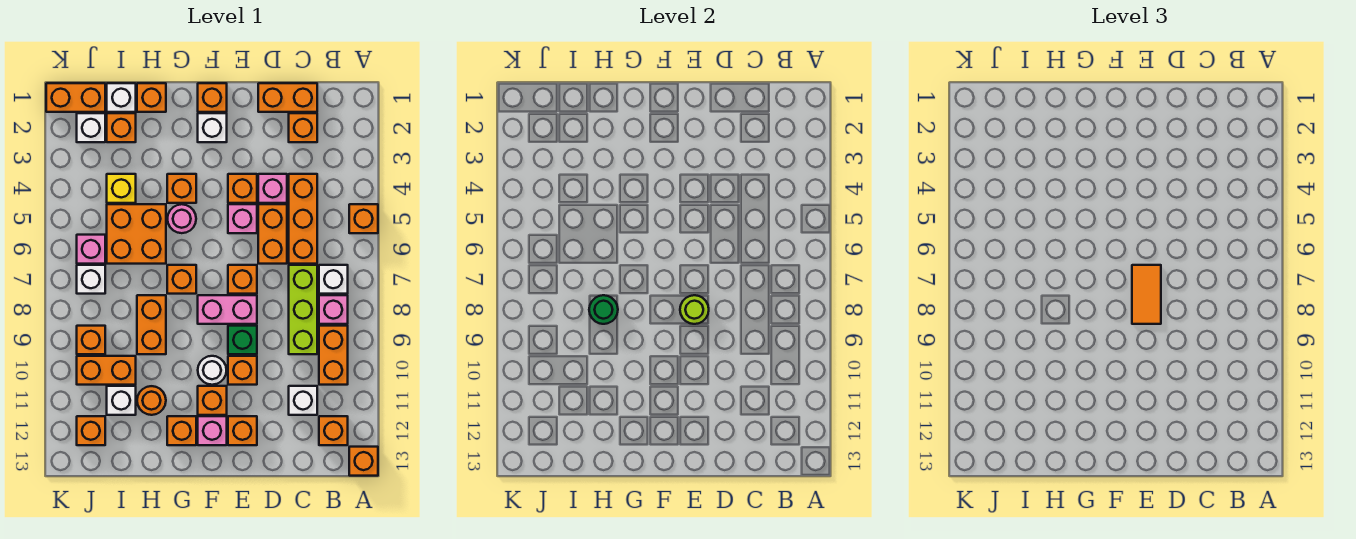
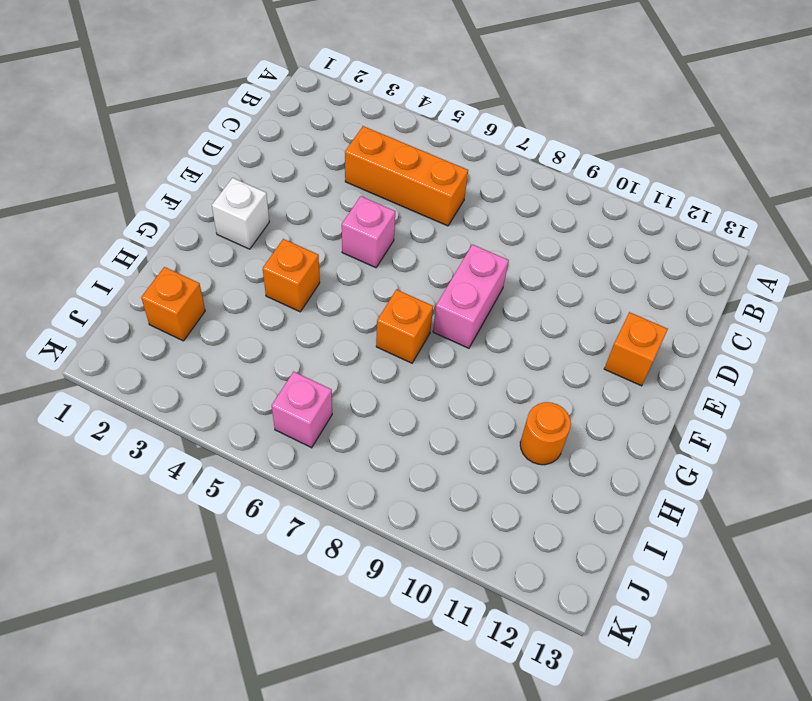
none -> orange 1x1 brick [349,204,378,233]
none -> orange 1x1 brick [349,447,378,476]
none -> white 1x1 brick [319,265,348,294]
none -> pink 1x1 brick [319,295,348,324]

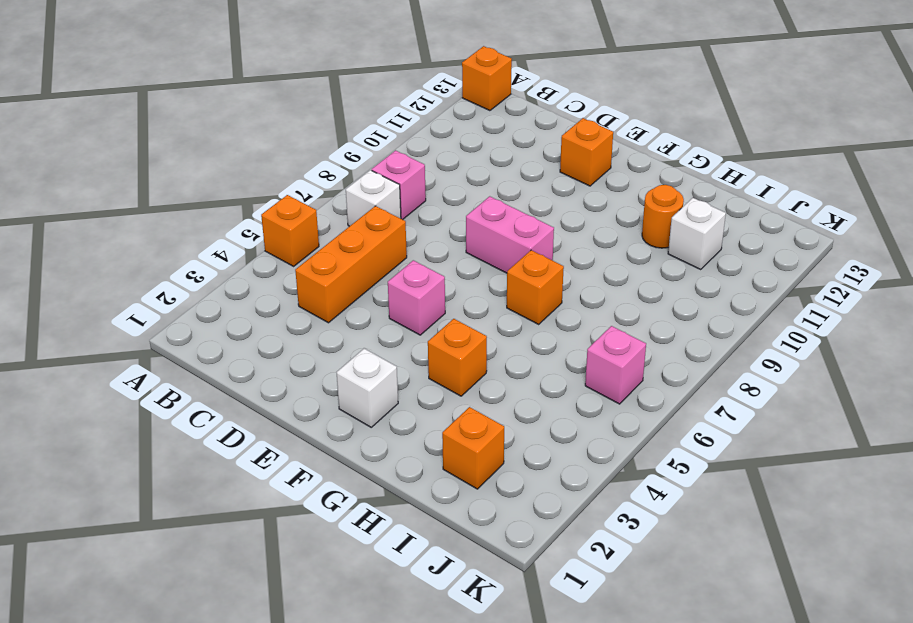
none -> orange 1x2 brick [319,326,348,385]
none -> orange 1x1 brick [319,416,348,445]
none -> orange 1x2 brick [258,83,317,112]
none -> orange 1x1 brick [289,113,317,142]

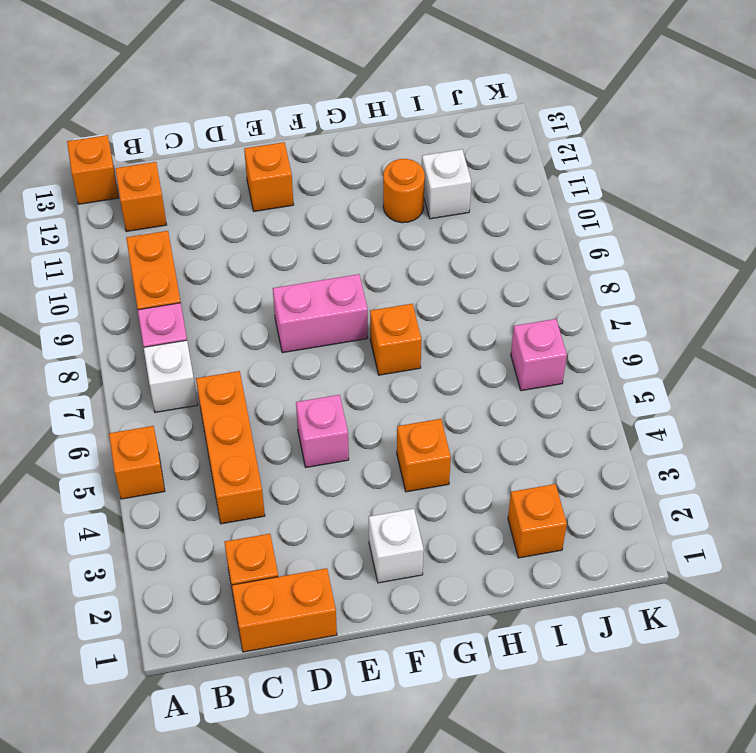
none -> lime 1x3 brick [289,265,317,354]
none -> white 1x1 brick [289,386,317,415]
none -> pink 1x1 brick [258,174,287,203]
none -> orange 1x2 brick [258,204,287,264]

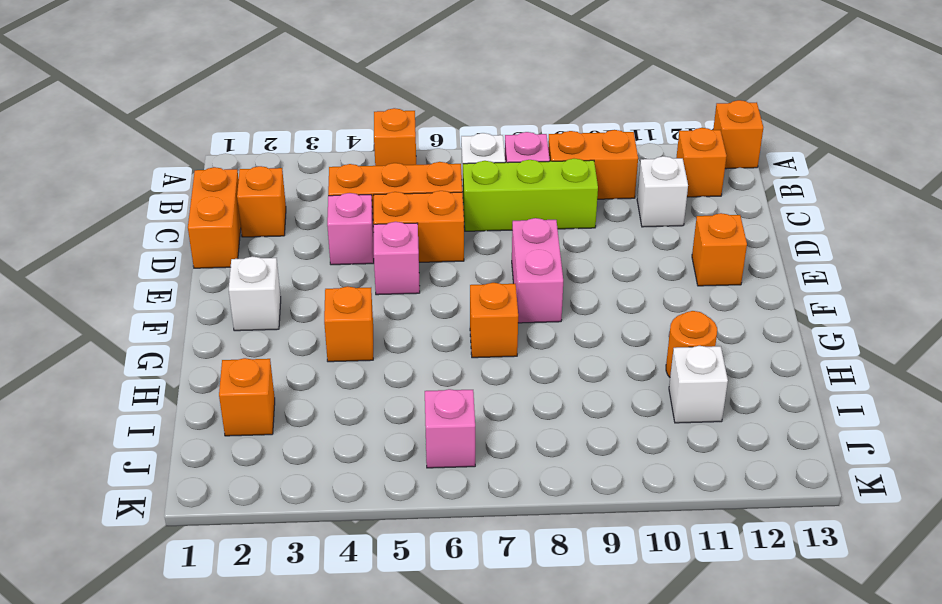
none -> orange 1x1 brick [228,174,257,203]
none -> orange 1x1 brick [228,265,257,294]
none -> green 1x1 brick [228,326,257,354]
none -> orange 1x1 brick [228,356,257,385]

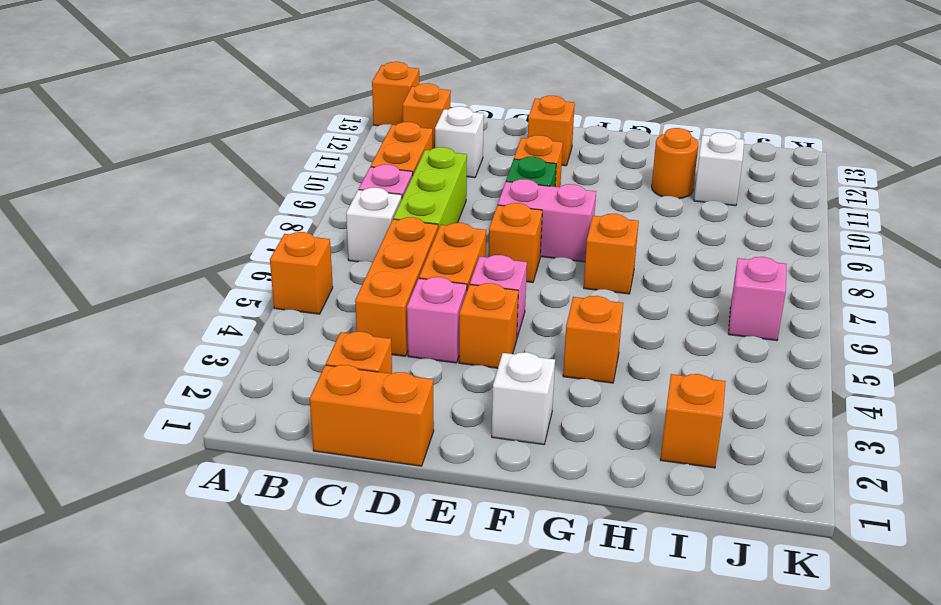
none -> orange 1x1 brick [198,83,227,112]
none -> white 1x1 round brick [198,356,227,385]
none -> orange 1x1 brick [198,386,227,415]
none -> pink 1x1 brick [198,416,227,445]

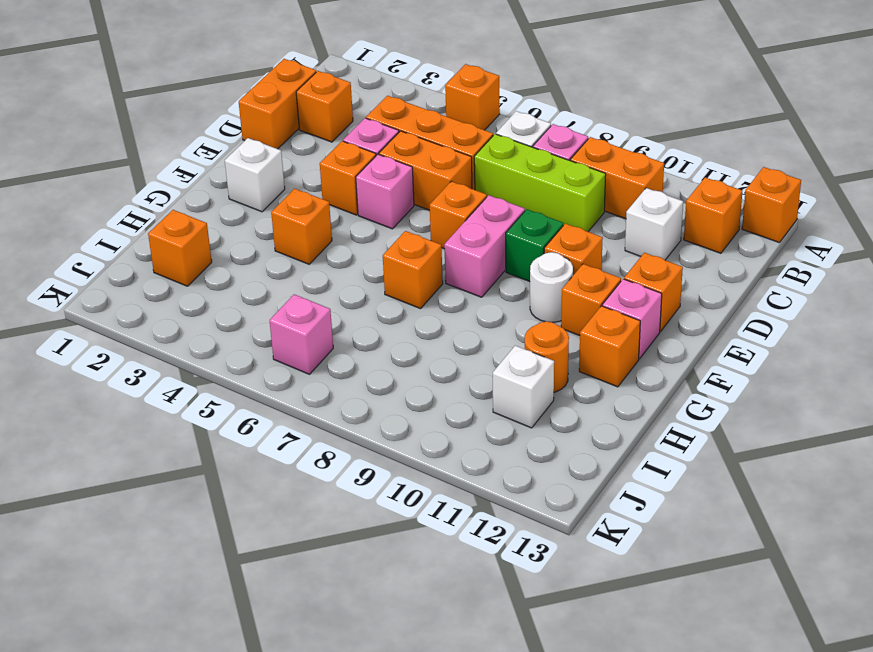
none -> orange 1x1 brick [198,83,227,112]
none -> pink 1x1 round brick [167,204,196,233]
none -> orange 1x1 brick [137,83,166,112]
none -> orange 2x2 brick [107,204,166,264]

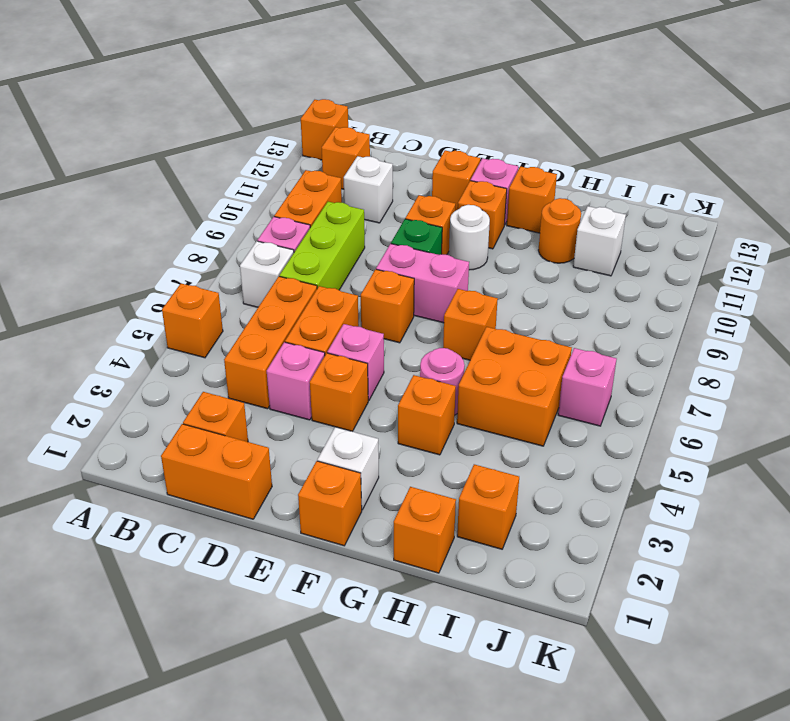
none -> orange 1x2 brick [137,295,166,354]
none -> white 1x1 brick [107,83,136,112]
none -> yellow 1x1 brick [107,174,136,203]
none -> orange 1x2 brick [77,356,136,385]

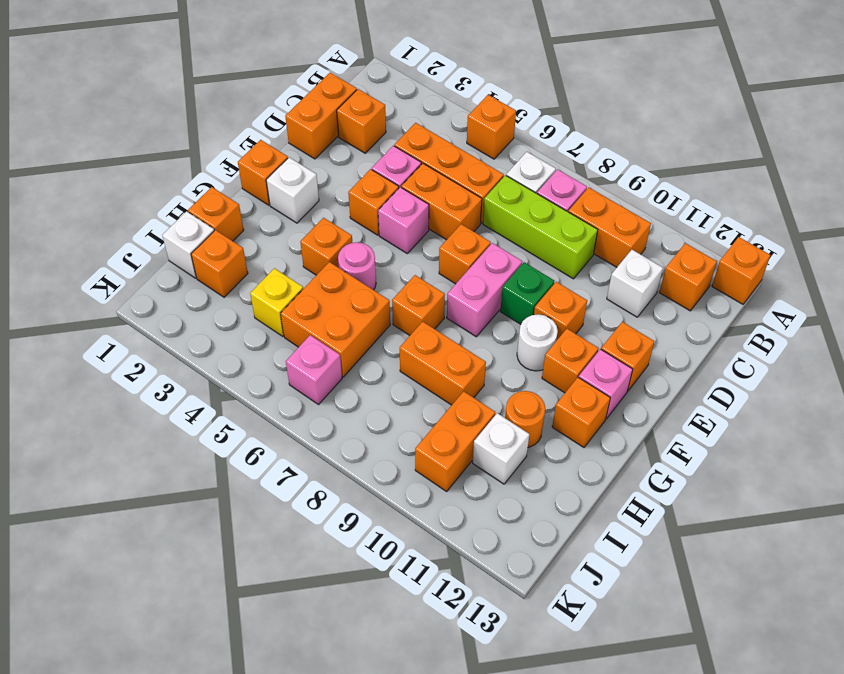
none -> orange 1x2 brick [46,83,105,112]
none -> white 1x1 brick [77,113,105,142]
none -> white 1x1 brick [77,265,105,294]
none -> orange 1x1 brick [77,326,105,354]

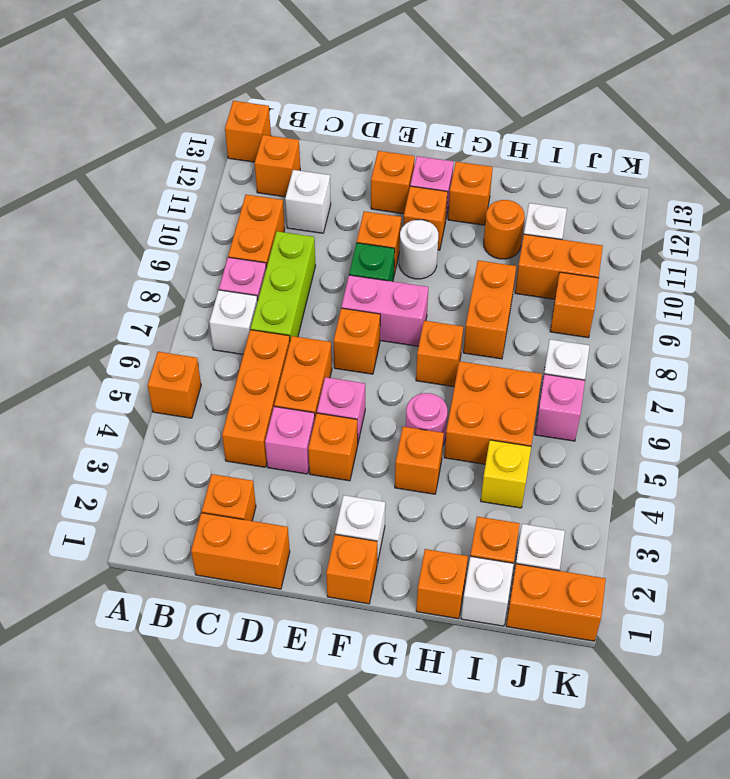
none -> orange 1x1 brick [77,416,105,445]
none -> lime 1x1 round brick [680,295,709,324]
none -> green 1x1 round brick [589,295,618,324]
none -> orange 1x2 tile [1132,265,1161,324]

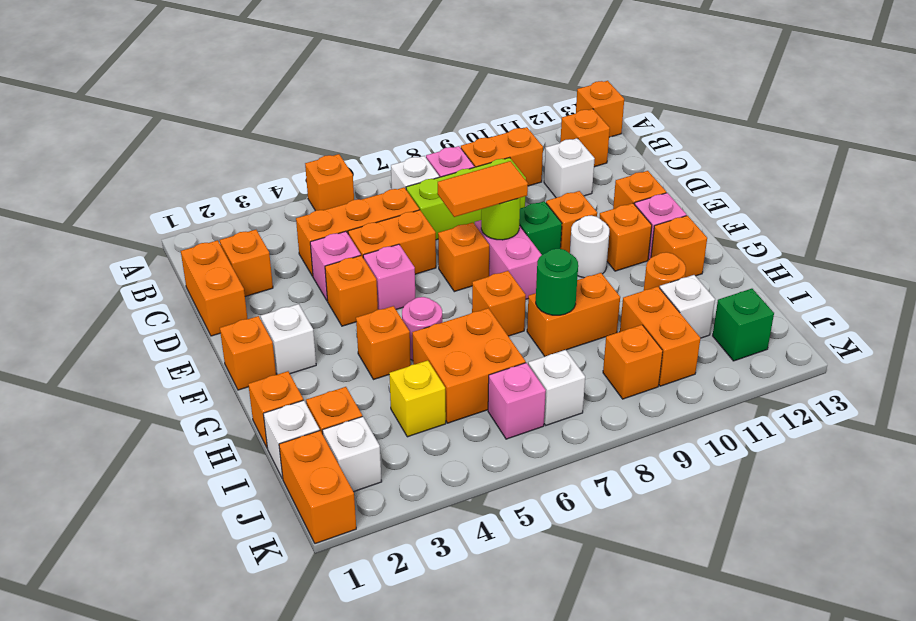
green 1x1 brick [713,289,774,361] -> orange 1x1 brick [77,416,105,445]

